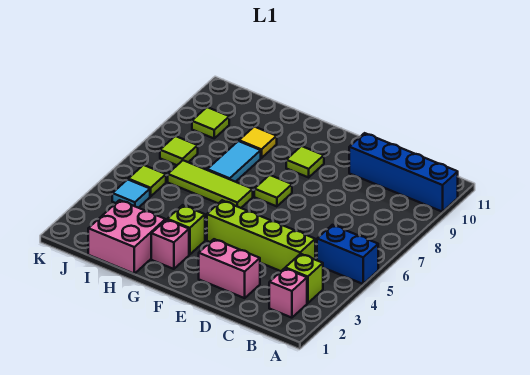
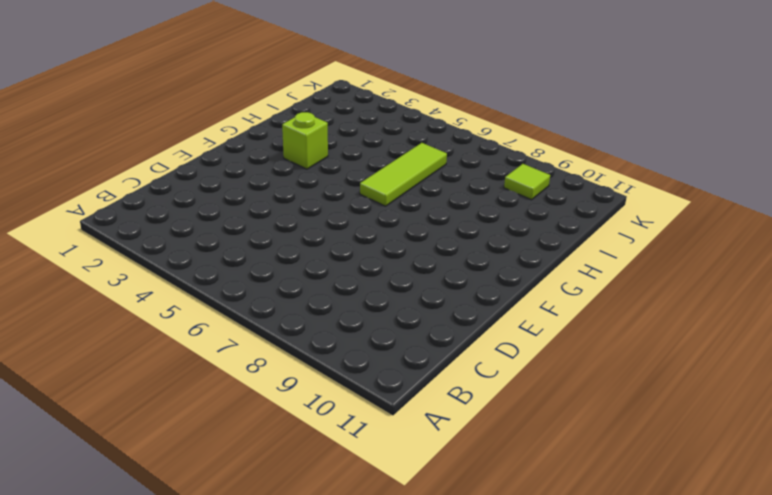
none -> blue 1x2 brick [317,225,378,284]
none -> blue 1x4 brick [349,133,458,212]
none -> pink 1x1 brick [269,268,307,318]

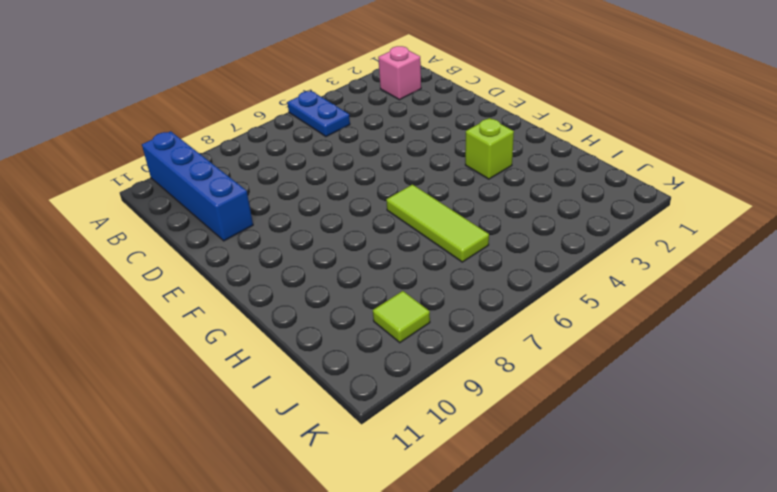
blue 1x2 plate [287,91,350,137] -> blue 1x2 brick [317,225,378,284]
none -> lime 1x1 brick [286,254,323,303]
none -> lime 1x4 brick [207,200,315,271]
none -> pink 1x2 brick [199,239,260,298]

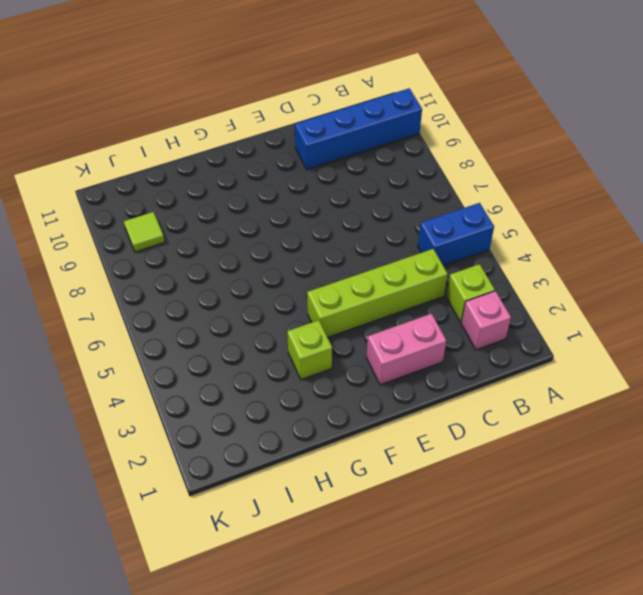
none -> lime 1x1 tile [254,175,292,206]
none -> lime 1x1 tile [286,146,324,177]
none -> pink 1x1 brick [151,220,189,269]

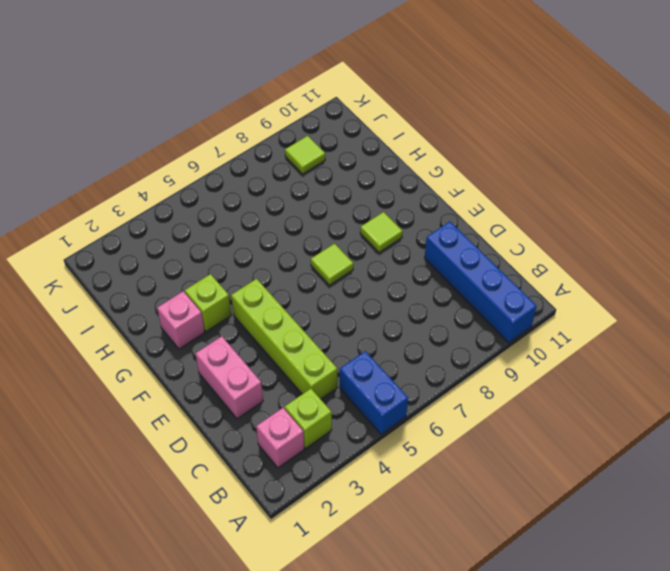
none -> lime 1x3 tile [168,160,253,208]
none -> pink 2x2 brick [88,200,165,274]
none -> cyan 1x2 tile [207,141,261,182]

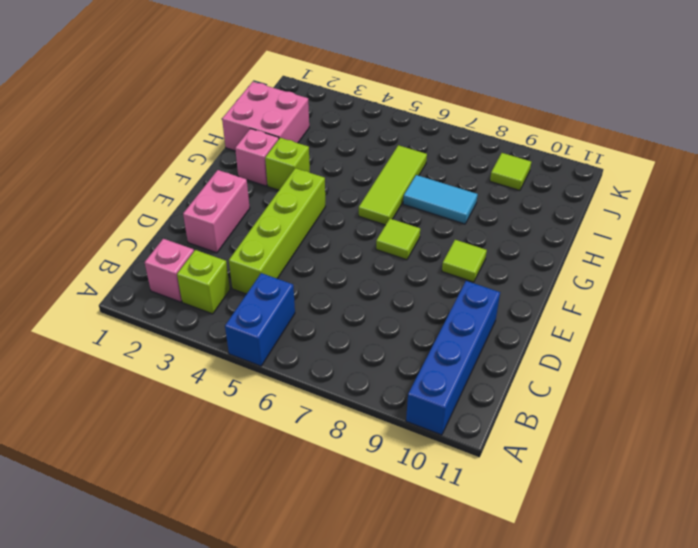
none -> yellow 1x1 tile [239,127,277,158]
none -> cyan 1x1 tile [112,179,150,208]
none -> lime 1x1 tile [128,165,166,196]

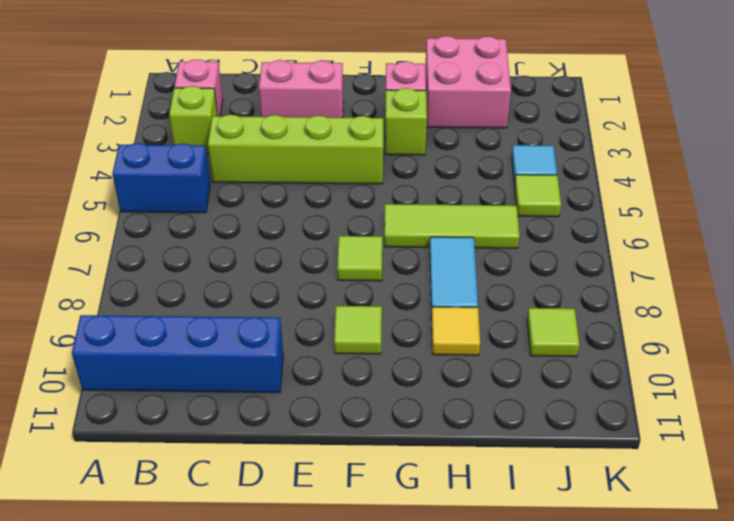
none -> lime 1x1 tile [160,136,198,165]

